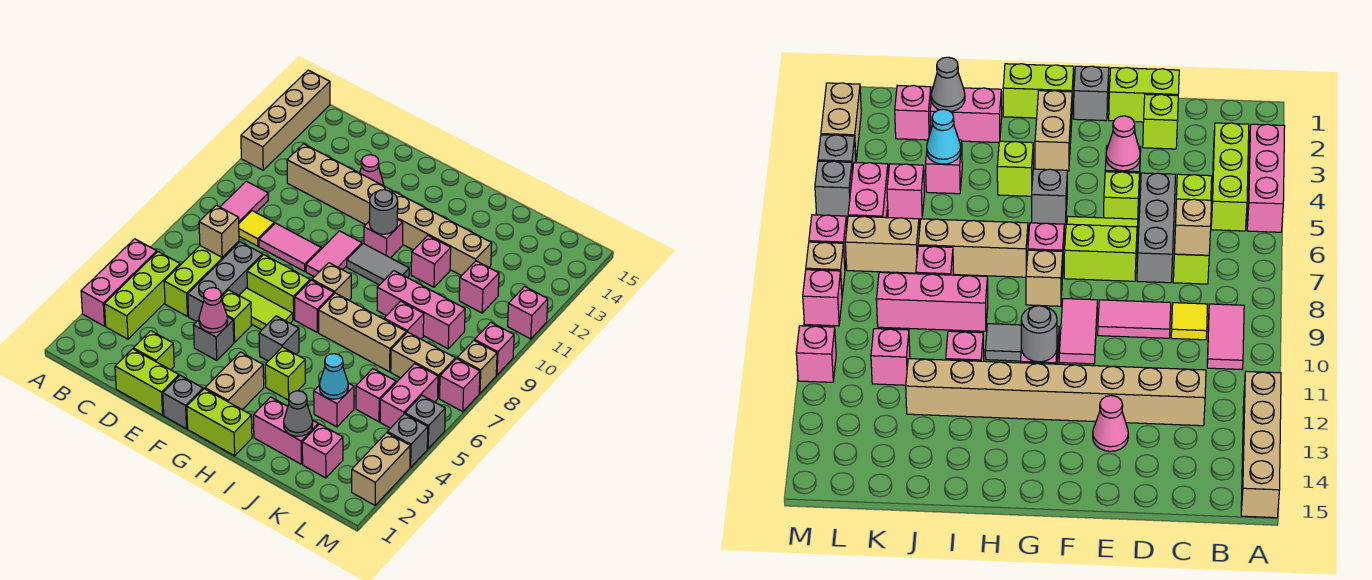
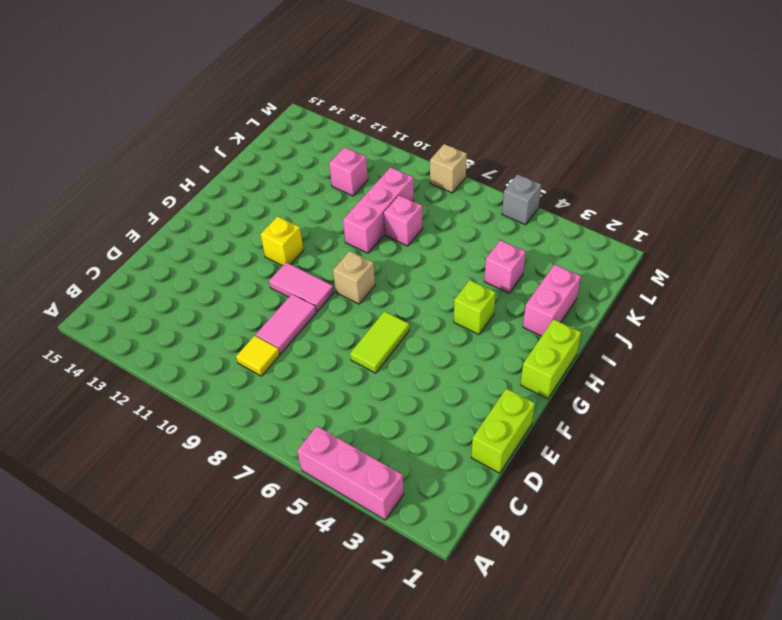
yellow 1x1 brick [260,216,304,266] -> pink 1x1 brick [364,219,403,258]
none -> tan 1x4 brick [241,70,330,170]
none -> lime 1x3 brick [105,252,180,339]
none -> pink 1x2 tile [220,181,268,223]
none -> lime 1x3 brick [164,241,239,316]

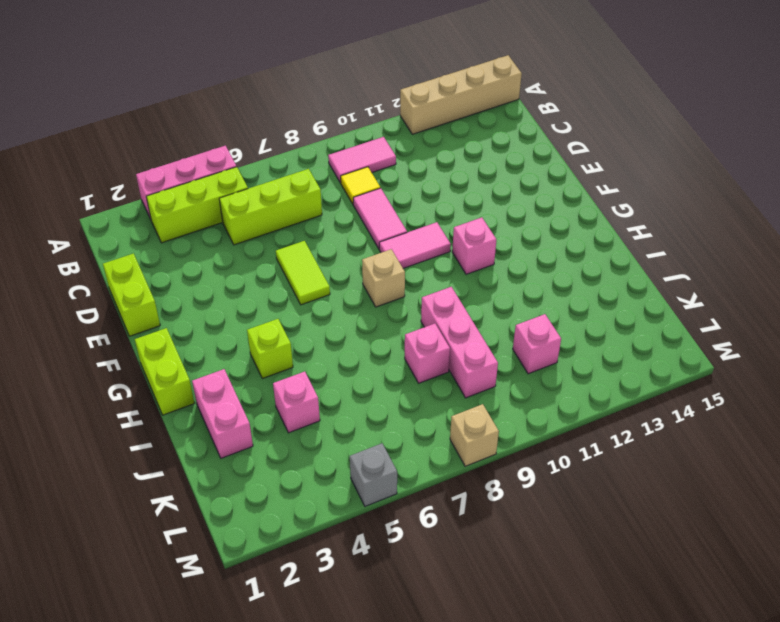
none -> tan 1x8 brick [287,144,492,276]
none -> lime 1x1 brick [133,331,174,370]
none -> grey 1x3 brick [188,242,263,322]
none -> grey 1x1 brick [193,317,234,360]

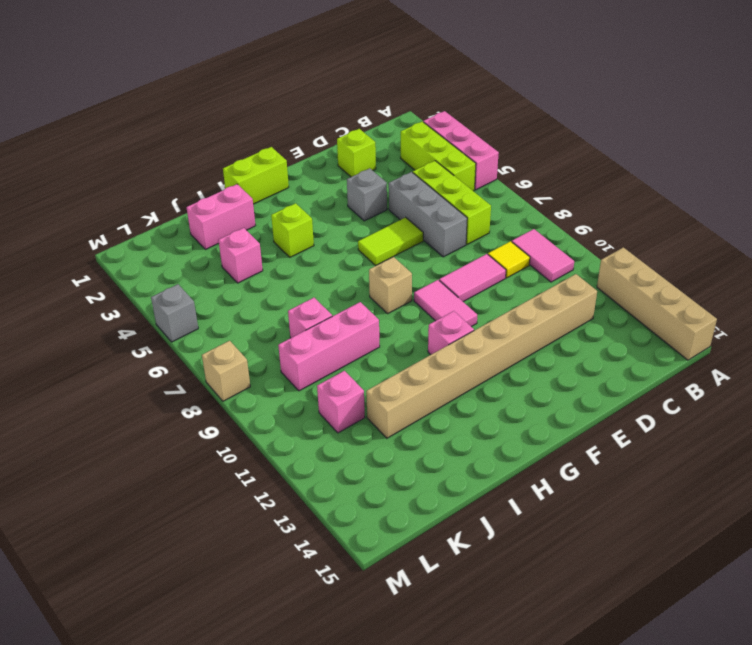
none -> lime 1x2 brick [115,349,179,415]
none -> lime 1x1 brick [221,290,252,342]
none -> lime 1x2 brick [247,255,310,320]
none -> pink 1x1 cone [360,155,384,186]

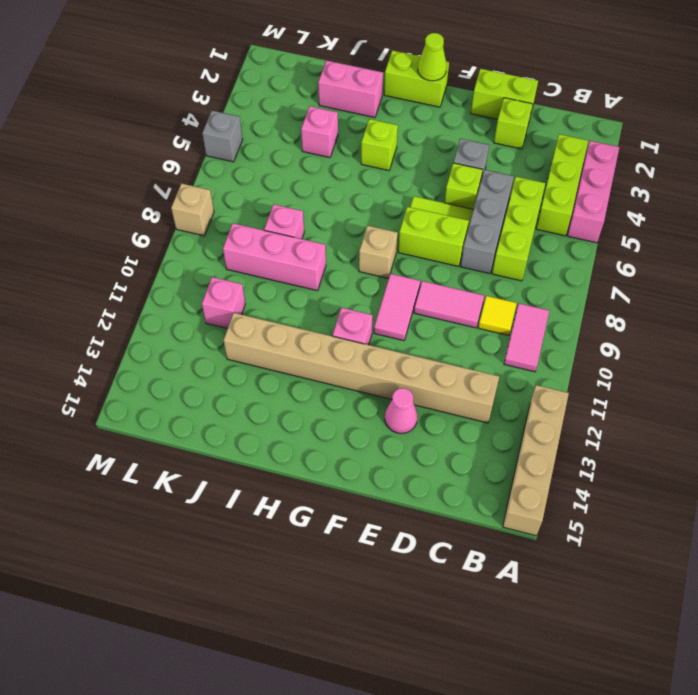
lime 1x1 cone [418,33,447,81] -> none
none -> grey 1x1 brick [163,375,203,429]
none -> tan 1x2 brick [205,352,264,410]
none -> grey 1x1 brick [259,316,299,361]
none -> pink 1x1 brick [295,280,334,332]

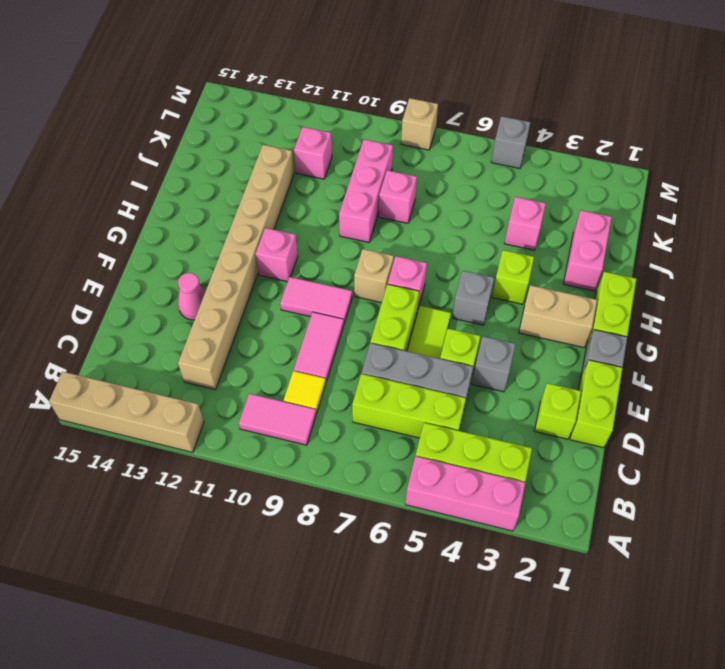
none -> grey 1x2 tile [347,244,409,285]
none -> tan 1x3 brick [318,293,406,372]
none -> pink 1x1 brick [411,236,451,287]
none -> pink 1x1 brick [302,424,343,478]

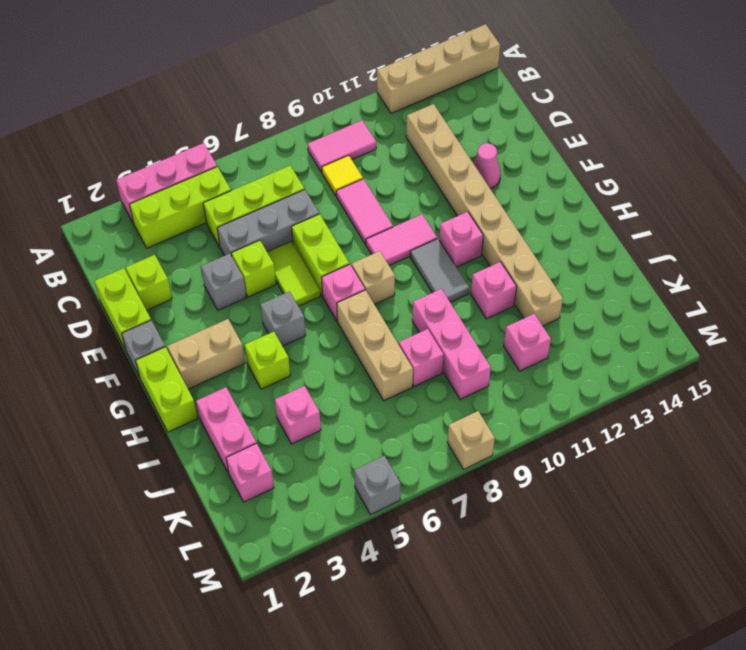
none -> pink 1x1 brick [356,369,396,422]
none -> tan 1x2 brick [391,332,455,398]
none -> pink 1x2 brick [380,364,438,428]
none -> tan 1x2 brick [352,433,410,505]

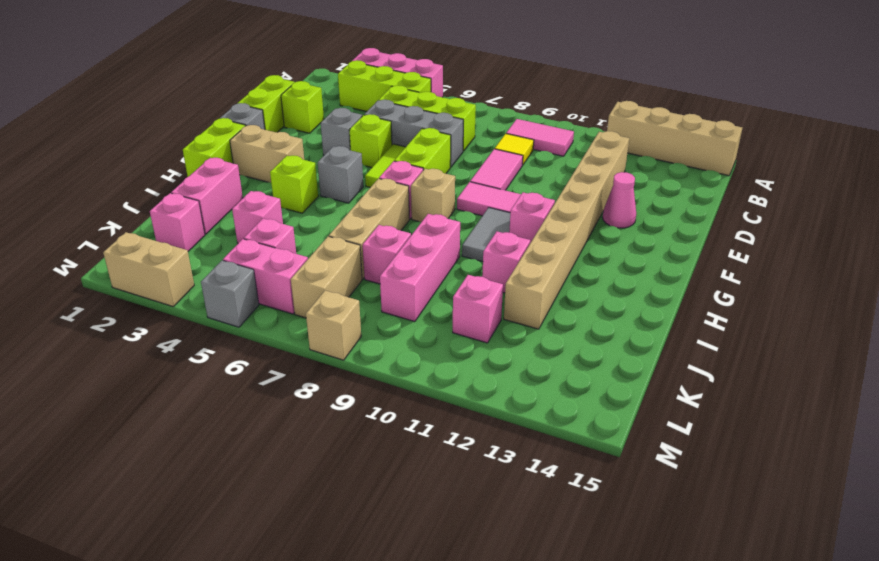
none -> grey 1x1 brick [387,414,428,468]
none -> pink 1x1 brick [440,359,480,412]
none -> pink 1x1 brick [474,322,514,375]
none -> pink 1x1 brick [508,287,548,339]

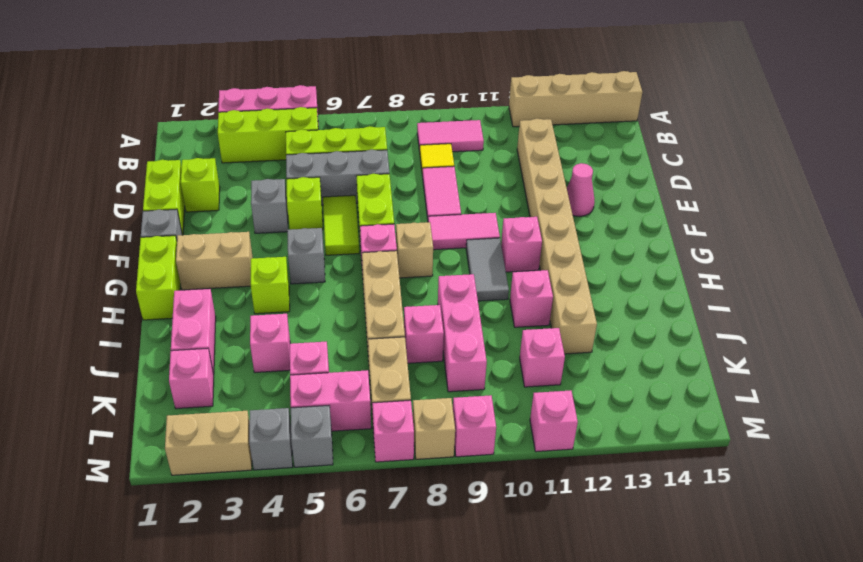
none -> tan 1x1 brick [199,205,239,257]
none -> pink 1x1 cone [199,288,228,333]
none -> grey 1x1 round brick [369,190,398,234]
none -> grey 1x1 cone [284,391,313,436]

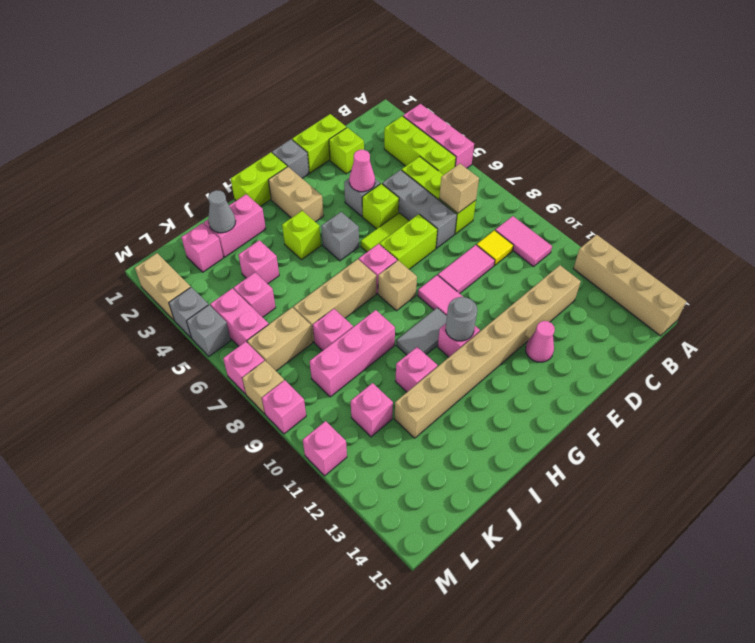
none -> cyan 1x1 cone [319,354,348,399]

